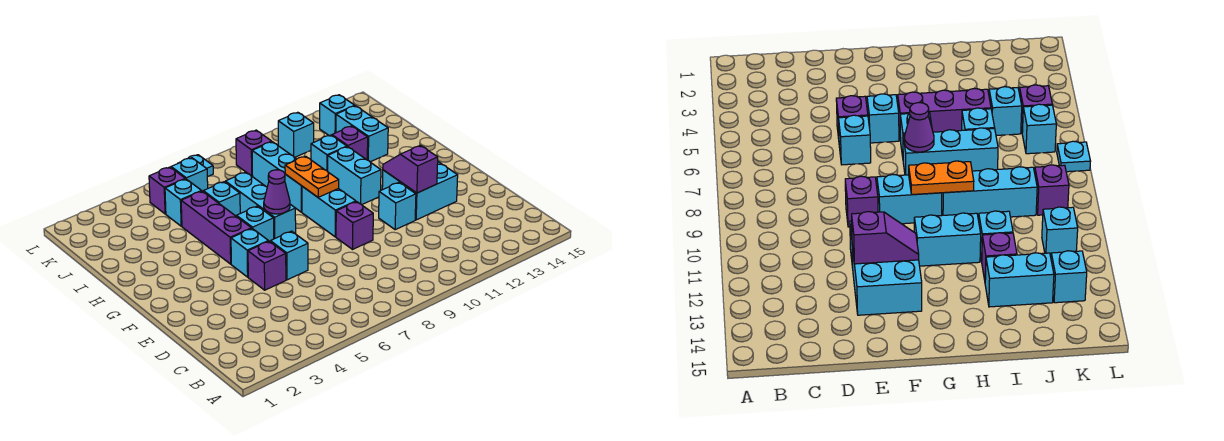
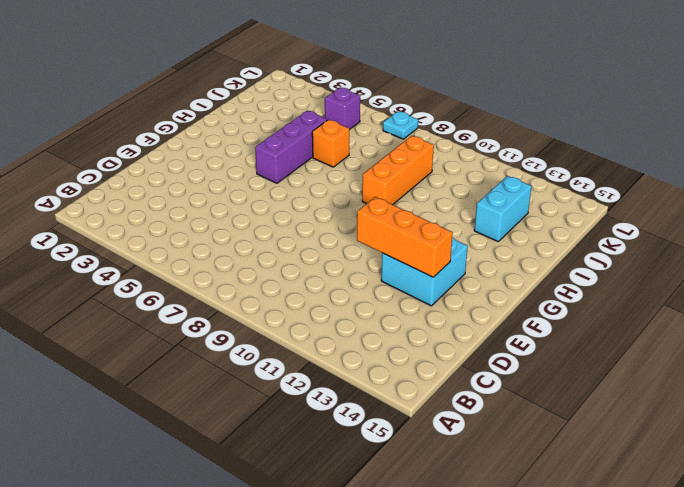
orange 1x3 brick [357,197,453,277] -> purple 1x2 slope [383,145,438,193]
orange 1x3 brick [362,136,434,205] -> cyan 1x3 brick [252,142,302,212]
orange 1x1 brick [312,120,349,167] -> cyan 1x1 brick [203,182,240,216]
none -> purple 1x1 brick [248,241,286,290]
none -> cyan 1x1 brick [270,231,308,280]
none -> purple 1x1 brick [336,202,373,249]

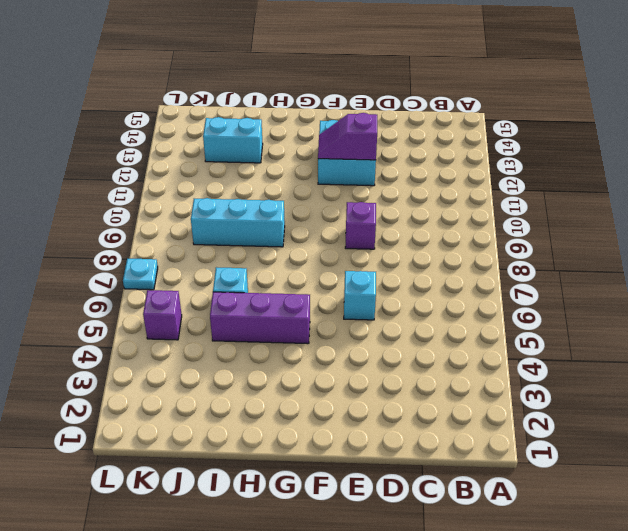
none -> purple 1x1 brick [248,241,286,290]
none -> cyan 1x1 brick [379,182,416,230]
none -> cyan 1x1 brick [231,228,269,277]

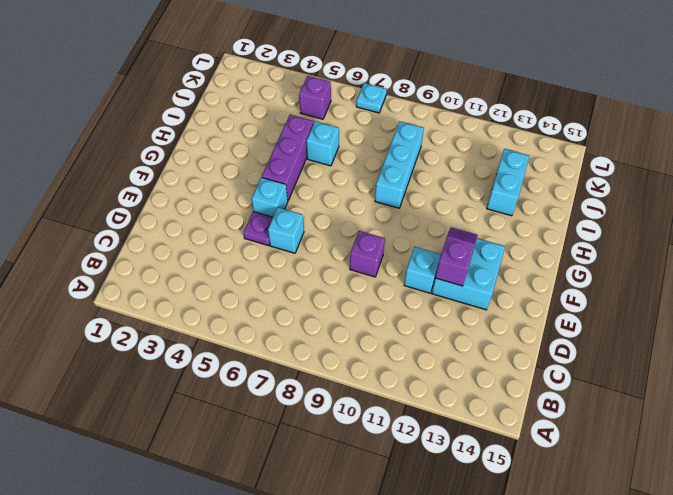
purple 1x1 plate [243,212,273,246] -> purple 1x1 brick [248,241,286,290]
none -> cyan 1x2 brick [302,186,356,237]
none -> cyan 1x1 brick [236,206,274,241]
none -> cyan 1x3 brick [225,172,296,239]

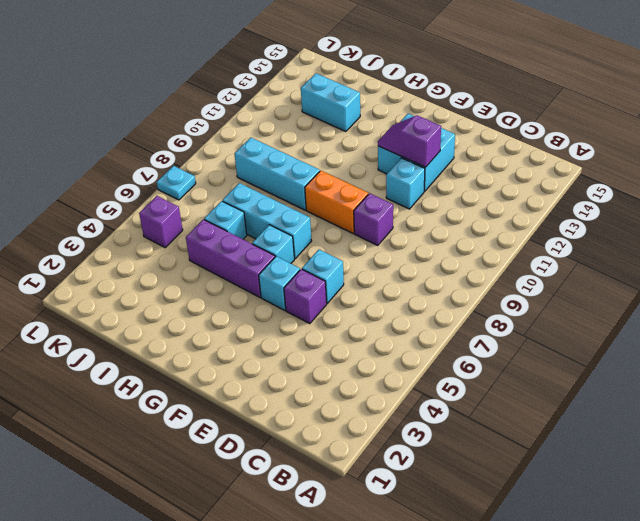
orange 1x2 brick [305,171,368,233] -> cyan 1x2 brick [302,186,356,237]
none -> cyan 1x2 brick [328,147,381,205]
none -> cyan 1x1 brick [311,135,347,171]
none -> purple 1x1 brick [332,126,368,160]

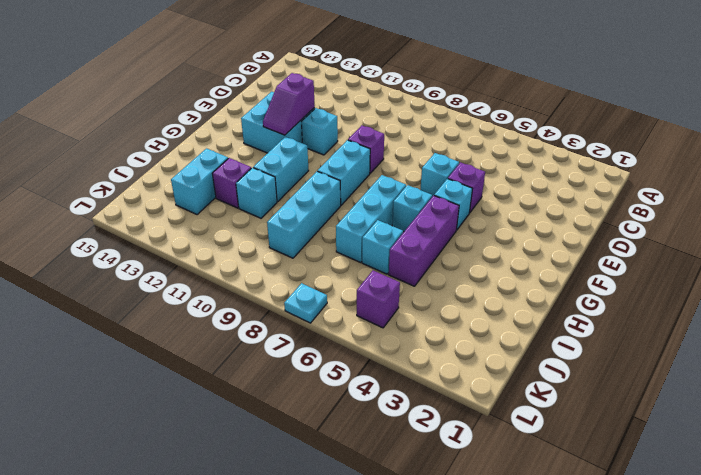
none -> cyan 1x1 brick [165,179,201,226]
none -> cyan 1x1 brick [171,158,208,191]
none -> purple 1x1 brick [236,130,272,176]

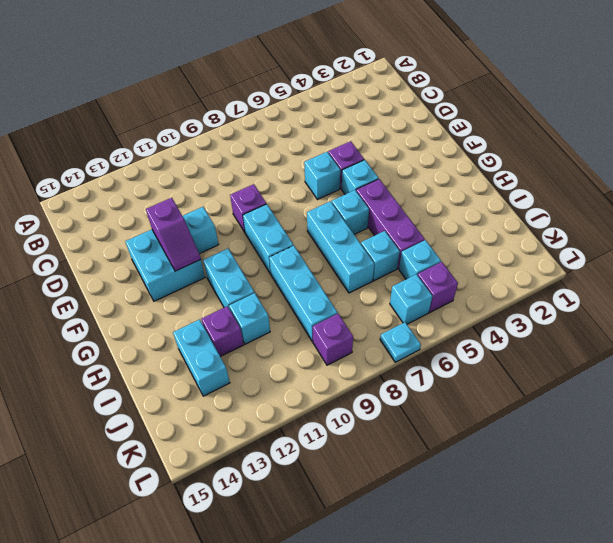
none -> cyan 1x1 brick [278,112,314,157]
none -> cyan 1x1 brick [320,95,355,136]
none -> purple 1x1 cone [264,170,290,214]

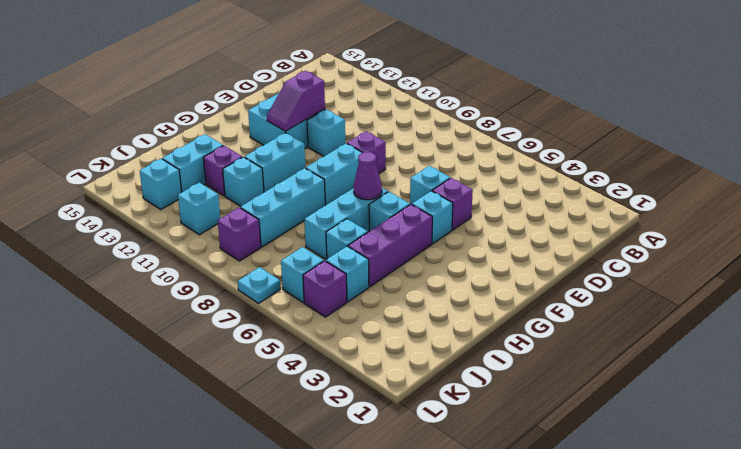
none -> orange 1x2 plate [285,156,339,197]

